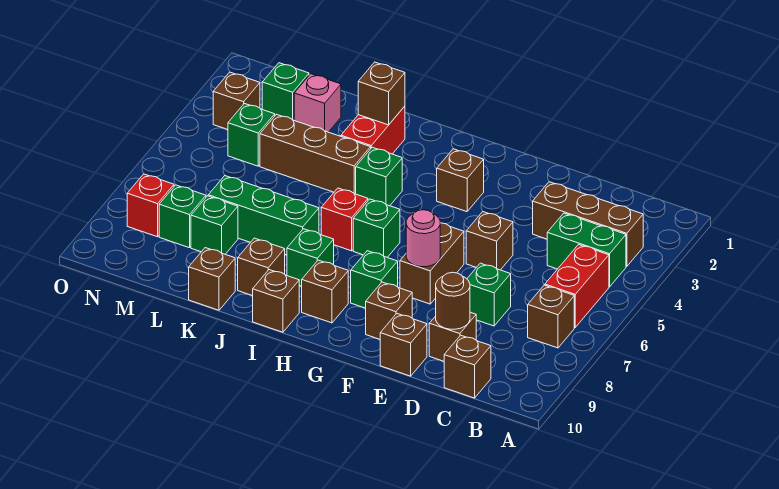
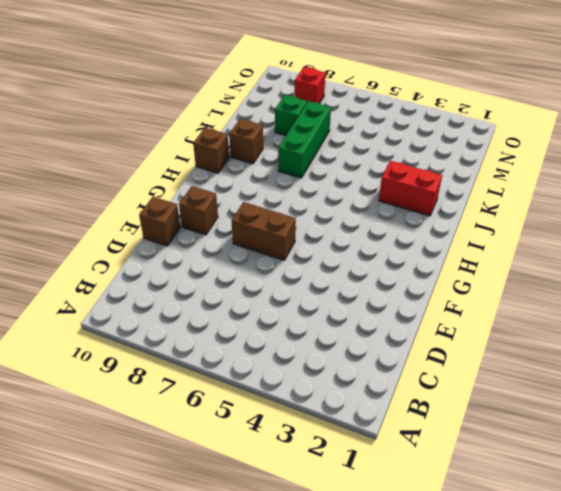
none -> brown 1x3 brick [533,182,643,267]
none -> green 1x2 brick [547,213,626,287]
none -> red 1x2 brick [545,244,609,327]
none -> brown 1x1 brick [528,285,574,348]

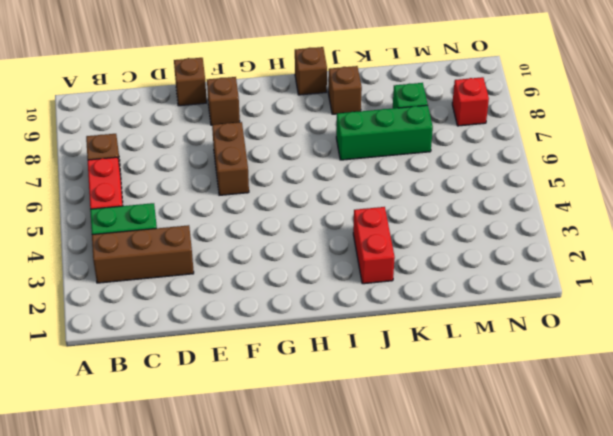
none -> brown 1x1 brick [444,335,491,398]
none -> green 1x1 brick [467,263,511,326]
none -> brown 1x1 brick [429,312,476,361]
none -> brown 1x1 brick [466,212,513,270]

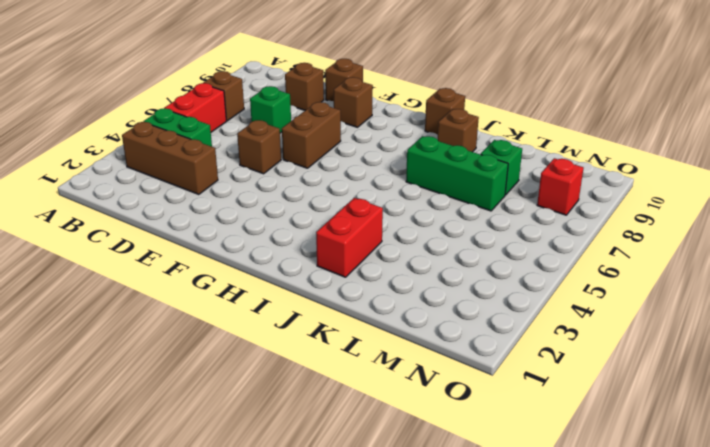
none -> brown 1x1 brick [444,335,491,398]
none -> brown 1x1 brick [437,149,484,212]
none -> green 1x1 brick [351,251,398,308]
none -> green 1x1 brick [353,199,400,257]

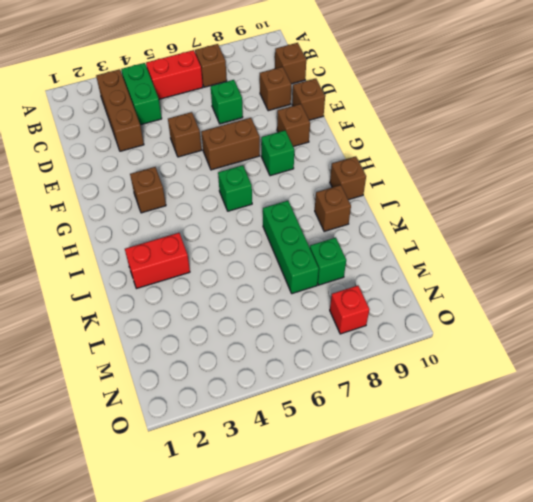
none -> brown 1x1 brick [302,260,348,323]
none -> green 1x1 brick [356,147,402,206]
none -> red 1x1 brick [321,188,368,251]
none -> green 1x1 brick [287,229,334,286]

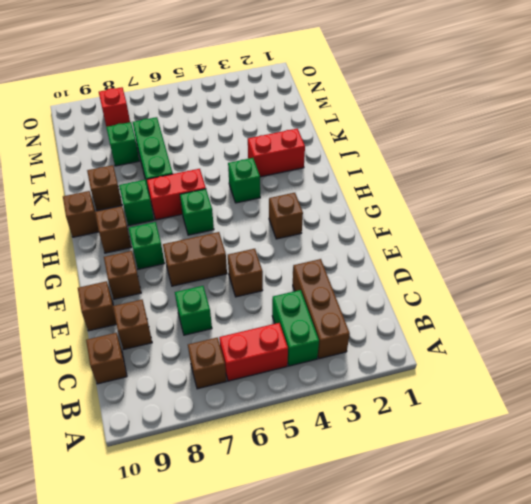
red 1x2 brick [147,169,206,220] -> red 1x1 brick [321,188,368,251]
none -> brown 1x3 brick [260,114,371,194]
none -> brown 1x1 brick [189,248,235,310]
none -> pink 1x1 brick [294,74,341,132]
none -> green 1x1 brick [262,63,309,120]

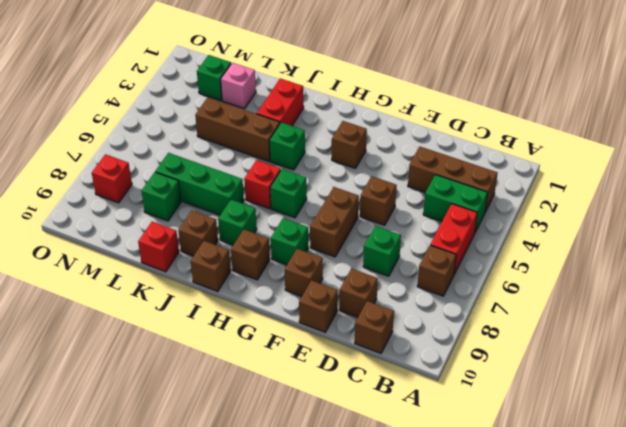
red 1x1 brick [138,222,179,272] -> brown 1x1 brick [189,248,235,310]
none -> green 1x1 brick [228,104,275,166]
none -> green 1x1 brick [159,185,206,248]
none -> brown 1x1 brick [213,72,260,130]
none -> brown 1x1 round brick [436,272,470,329]

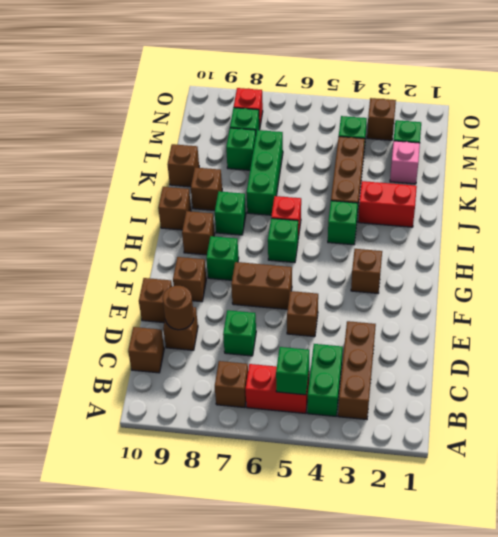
green 1x1 brick [276,347,309,395] -> none
none -> pink 1x1 round brick [406,210,440,267]
none -> brown 1x1 brick [358,62,405,125]

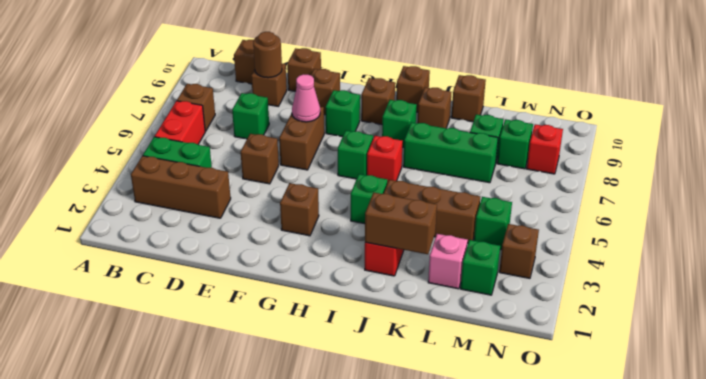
pink 1x1 cone [292,74,320,122] -> pink 1x1 round brick [406,210,440,267]
brown 1x2 brick [365,193,437,254] -> brown 1x1 brick [358,62,405,125]

